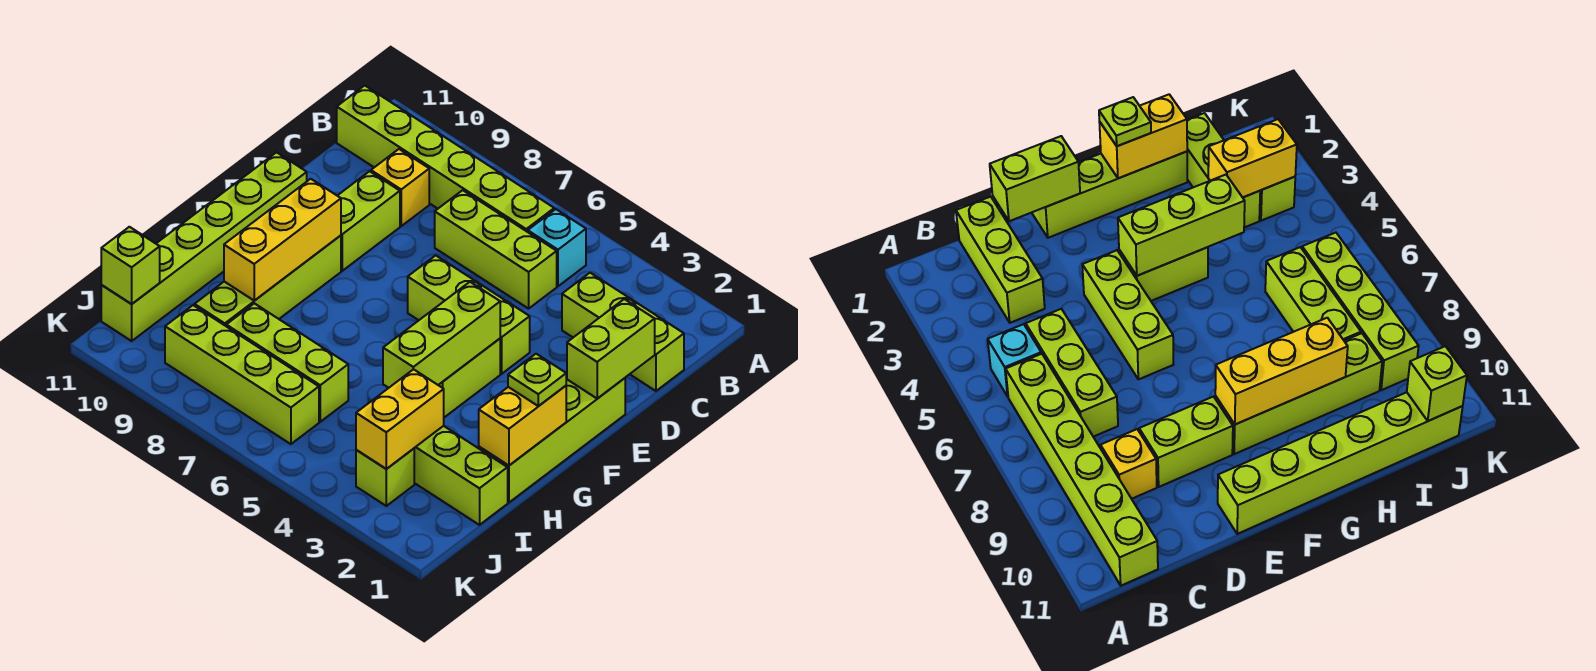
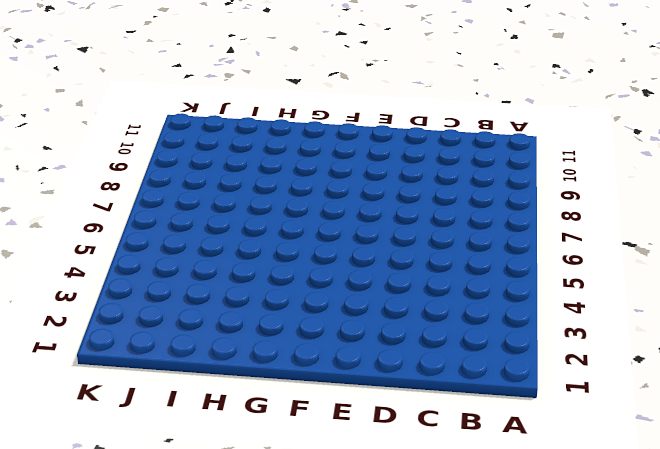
none -> cyan 1x1 brick [528,209,586,286]
none -> lime 1x6 brick [337,85,554,232]
none -> lime 1x3 brick [562,273,684,391]

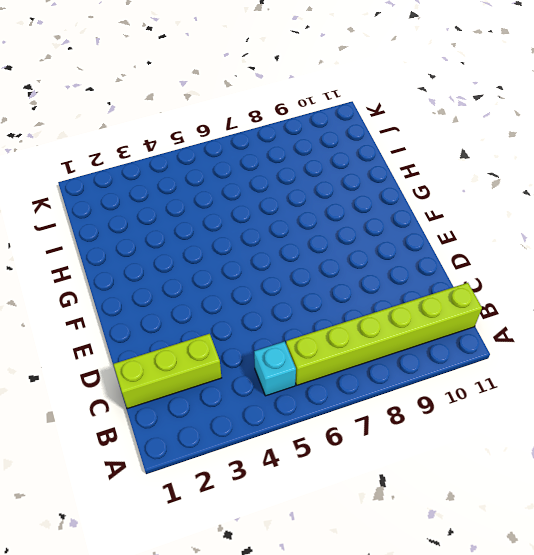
none -> lime 1x3 brick [435,190,557,309]
none -> yellow 1x1 brick [371,149,429,226]
none -> lime 1x2 brick [337,171,400,271]

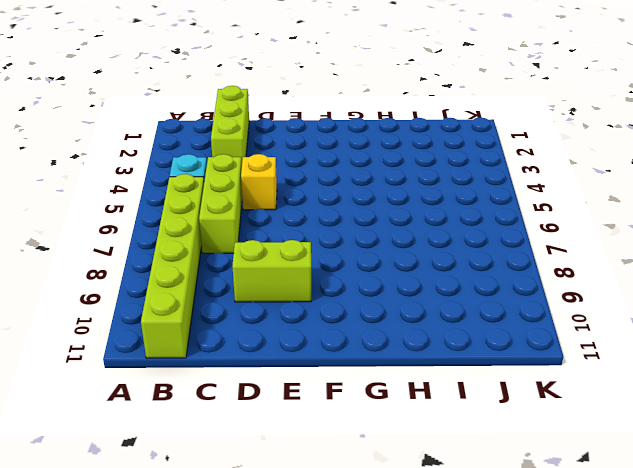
yellow 1x1 brick [241,154,277,210] -> yellow 1x1 brick moved to [371,149,429,226]
none -> lime 1x4 brick [479,378,625,503]
none -> lime 1x3 brick [408,255,530,374]
none -> lime 1x6 brick [101,152,307,341]

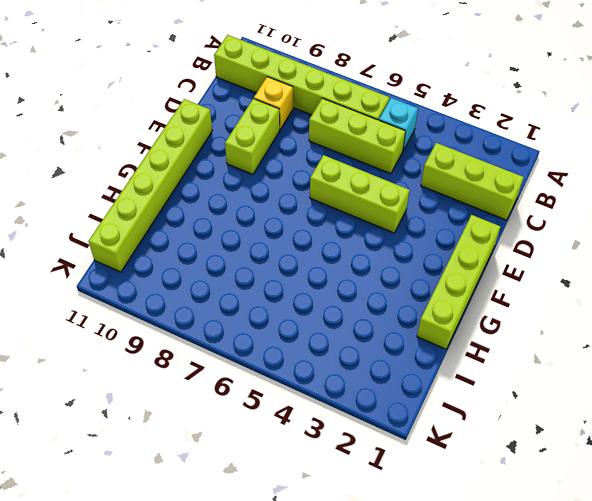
none -> lime 1x2 brick [439,339,500,417]
none -> lime 1x4 brick [194,235,341,326]
none -> lime 1x3 brick [414,426,508,525]

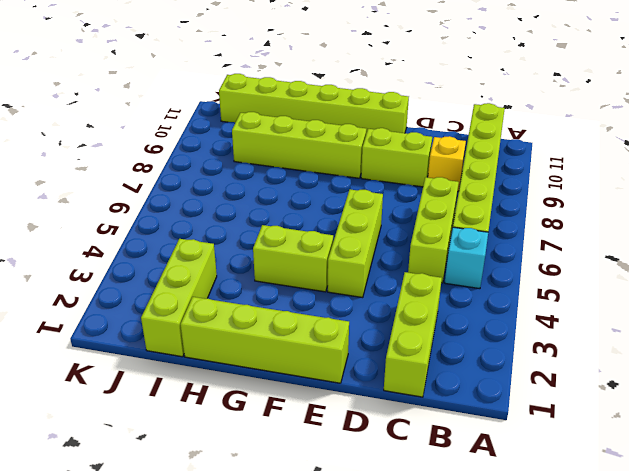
none -> lime 1x3 brick [226,303,348,422]
none -> lime 1x1 brick [356,449,414,506]
none -> lime 1x4 brick [165,305,319,444]

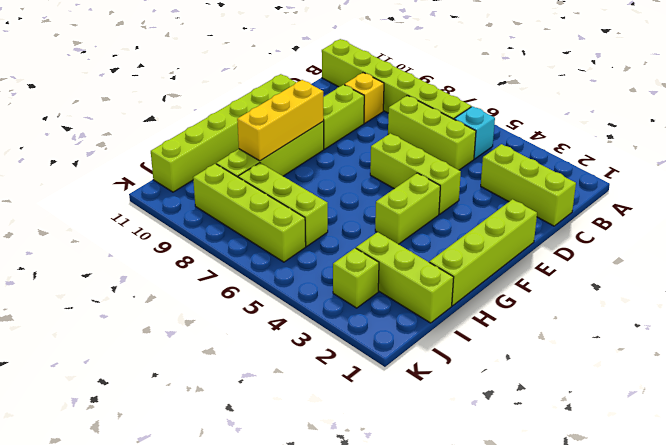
none -> lime 1x2 brick [567,299,655,399]
none -> lime 1x3 brick [383,282,500,388]
none -> yellow 1x2 brick [479,386,566,465]

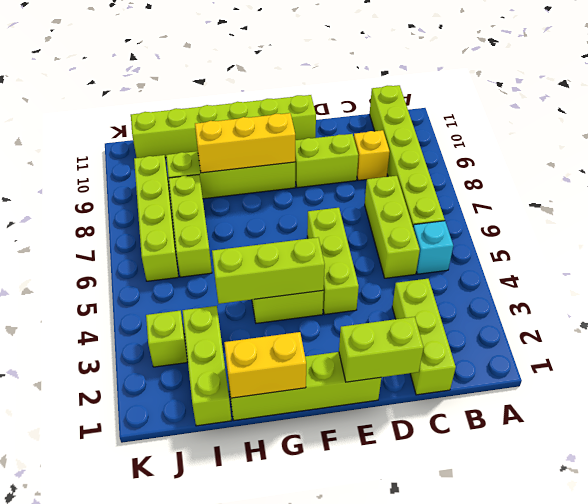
none -> yellow 1x2 brick [356,369,444,469]
none -> lime 1x1 brick [101,227,160,304]
none -> lime 1x1 plate [508,354,566,406]

